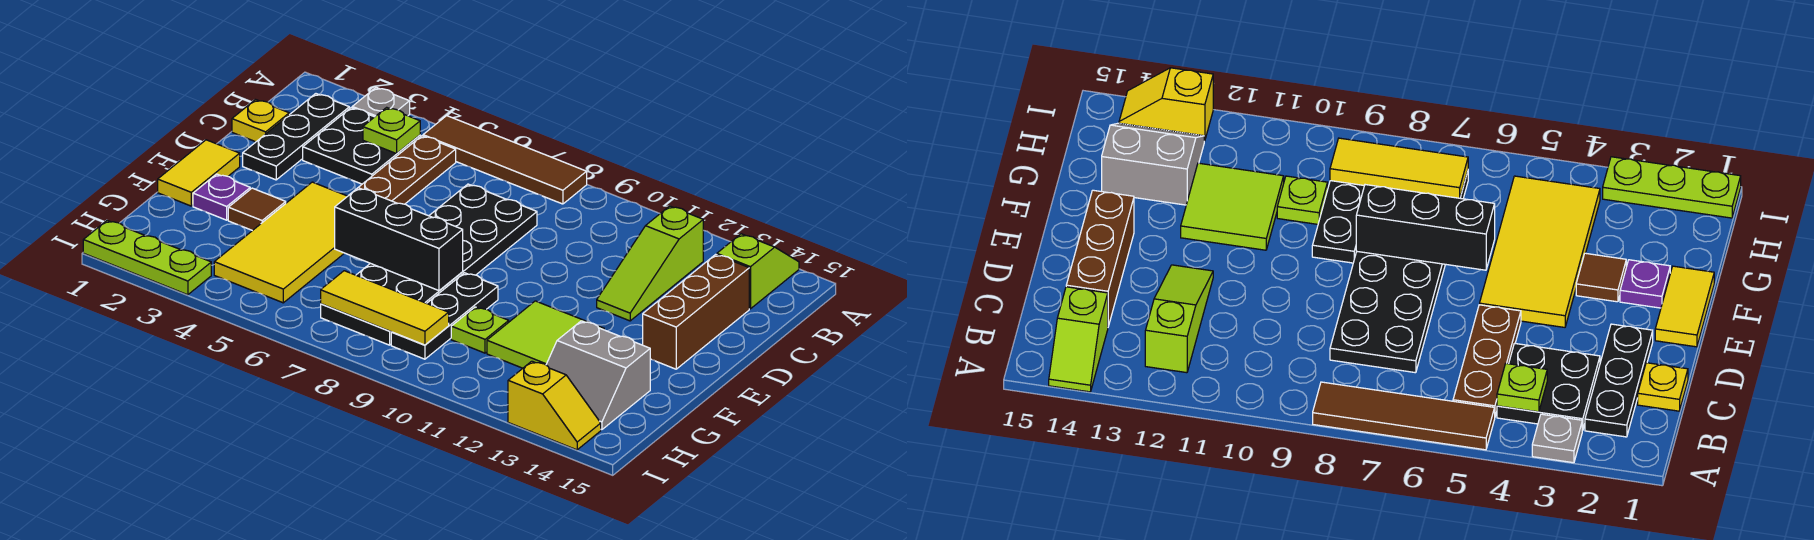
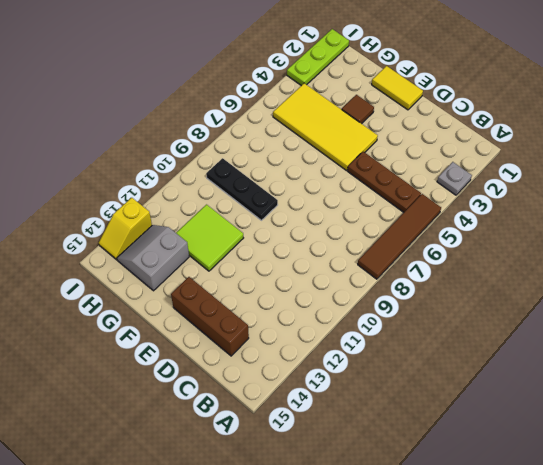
none -> lime 1x2 slope [717,234,799,309]
none -> black 1x3 plate [243,94,349,180]
none -> black 2x2 plate [303,108,420,184]

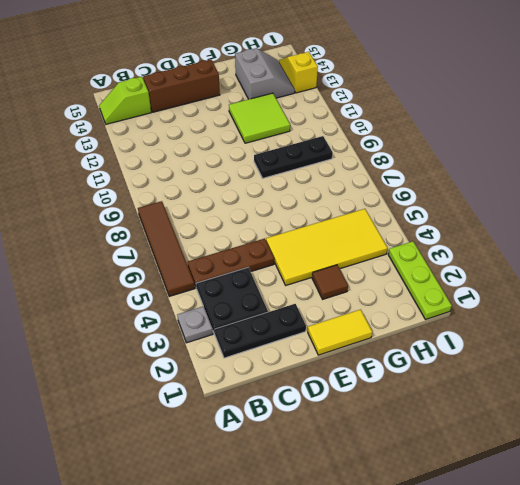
none -> lime 1x3 slope [597,206,703,321]
none -> yellow 1x1 plate [232,100,289,142]
none -> black 2x6 plate [321,184,537,345]

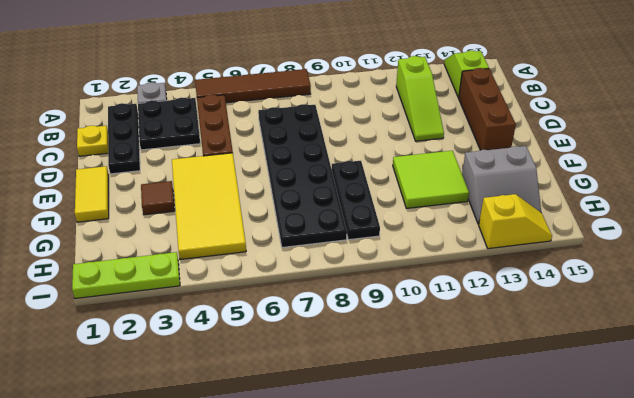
none -> purple 1x1 plate [193,174,250,220]
none -> lime 1x1 plate [451,307,509,353]
none -> lime 1x1 plate [363,107,420,154]

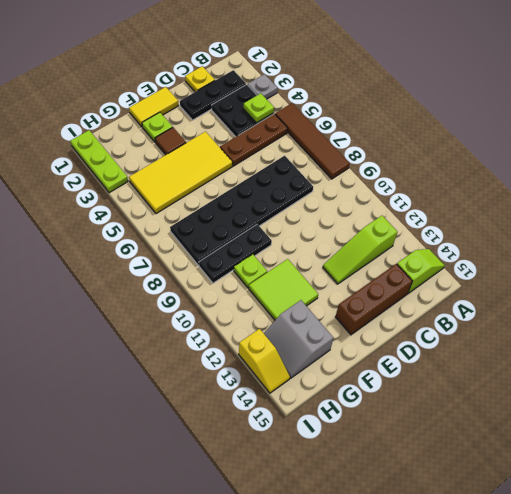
lime 1x1 plate [142,112,173,142] -> purple 1x1 plate [193,174,250,220]
none -> black 1x3 brick [335,188,463,291]
none -> yellow 1x3 tile [321,271,449,345]

